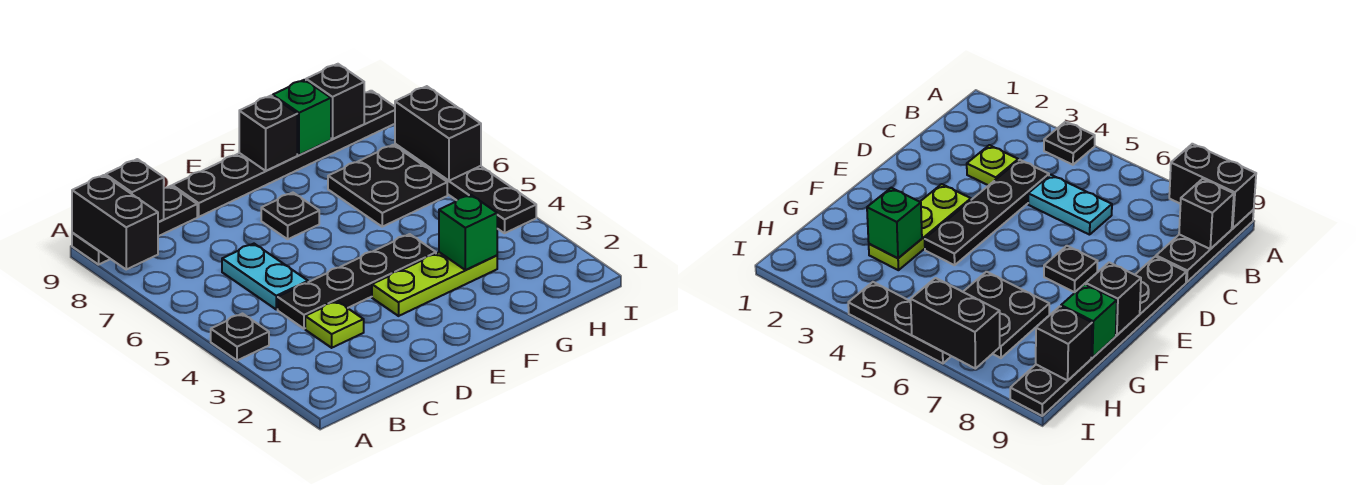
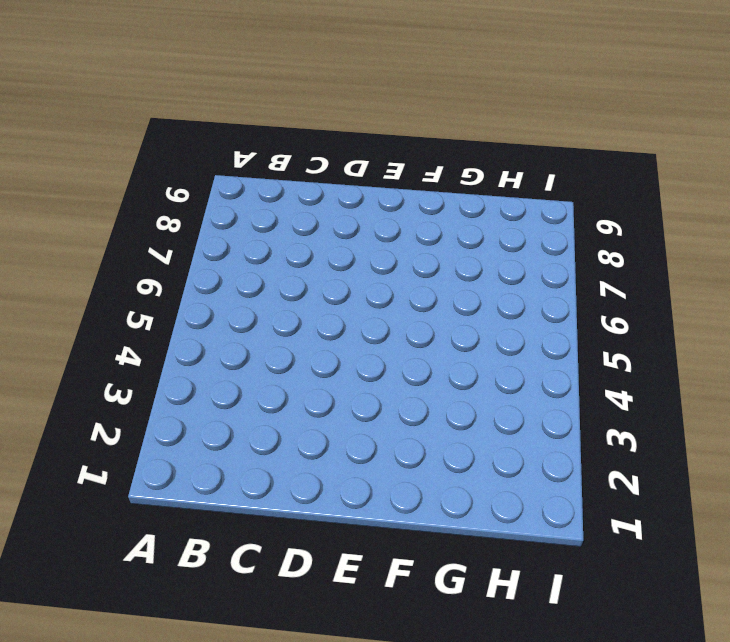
none -> black 1x1 plate [211,314,269,360]
none -> black 1x3 plate [72,186,197,265]
none -> lime 1x1 plate [305,301,364,348]

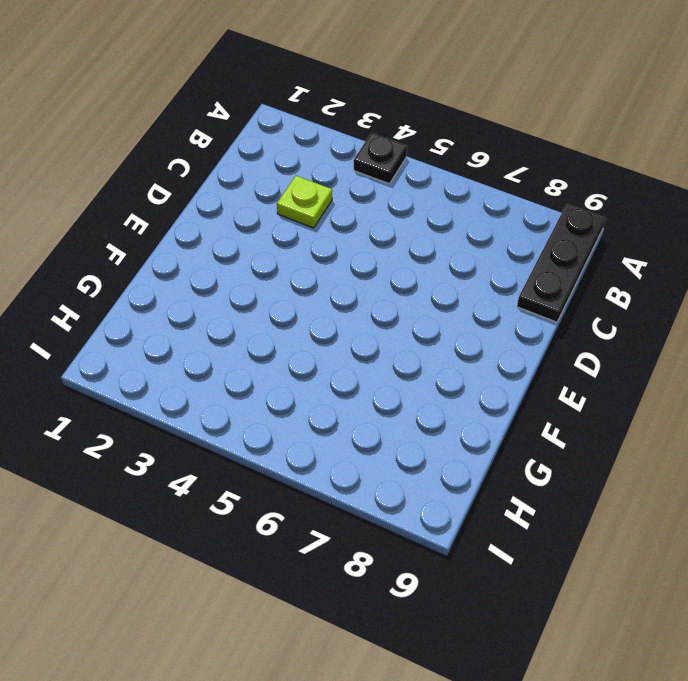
none -> black 1x4 plate [278,234,436,329]
none -> cyan 1x2 plate [222,244,308,309]
none -> black 1x6 plate [172,91,395,217]

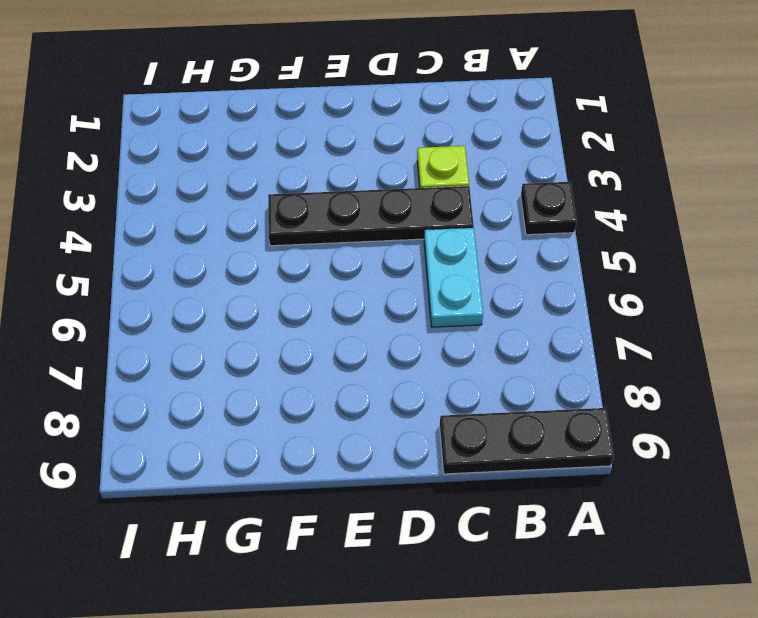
none -> black 1x6 plate [172,91,395,217]
none -> lime 1x3 plate [372,252,497,316]
none -> black 1x1 plate [261,193,319,239]

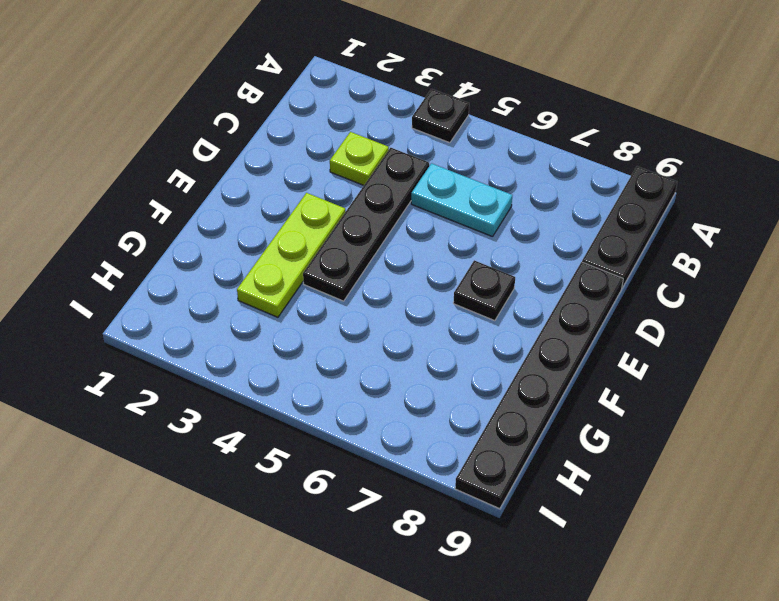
none -> black 2x2 plate [328,145,447,227]
none -> black 1x3 plate [423,163,536,233]
none -> black 1x2 brick [72,175,158,269]

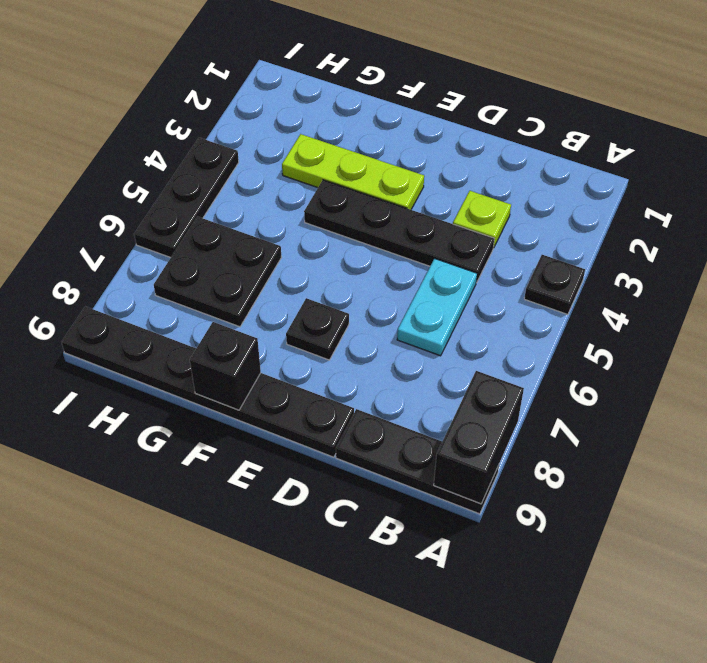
none -> black 1x1 brick [106,159,164,222]
none -> green 1x1 brick [439,195,497,270]
none -> green 1x1 brick [273,80,331,155]

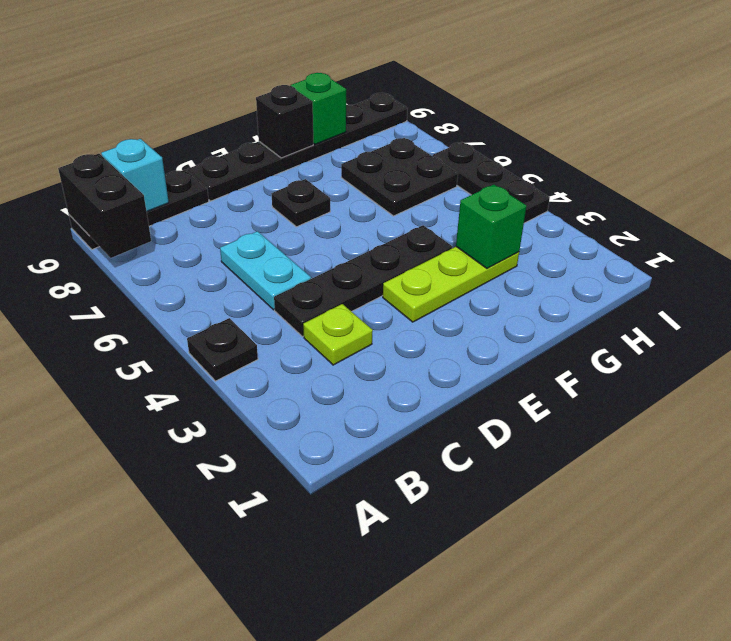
cyan 1x1 brick [101,139,169,212] -> black 1x1 brick [106,159,164,222]
none -> black 1x1 brick [306,64,364,139]
none -> black 1x2 brick [395,86,481,181]

